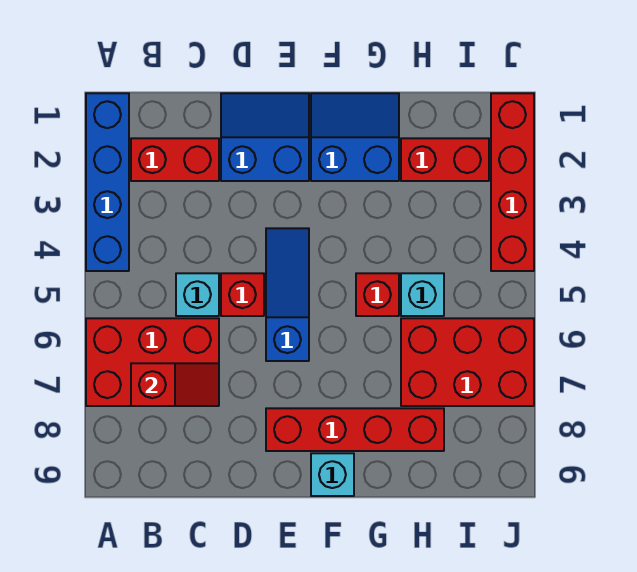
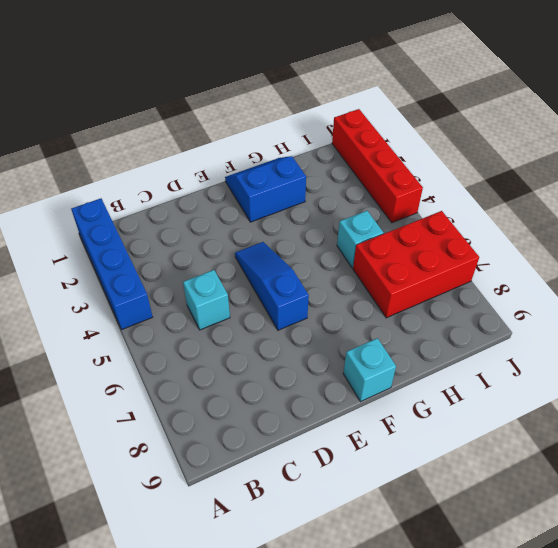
none -> red 2x3 brick [86,318,219,406]
none -> red 1x2 brick [131,138,219,181]
none -> blue 2x2 slope [221,93,309,181]

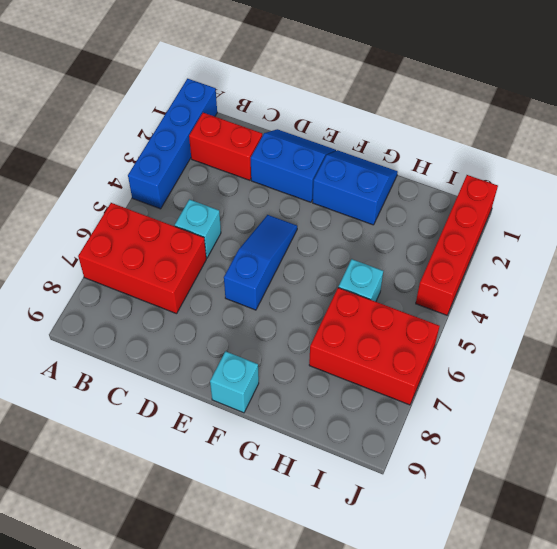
none -> red 1x1 brick [221,273,264,316]
none -> red 1x4 brick [266,408,444,451]
none -> red 1x1 brick [356,273,399,316]

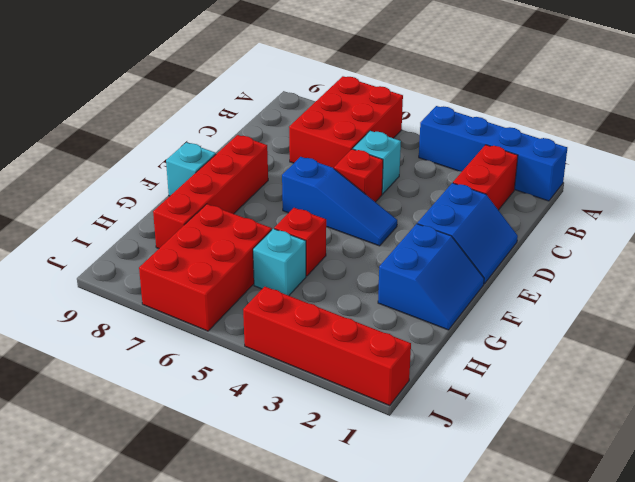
none -> red 1x2 brick [401,138,489,181]
none -> red 1x2 slope [131,363,219,406]

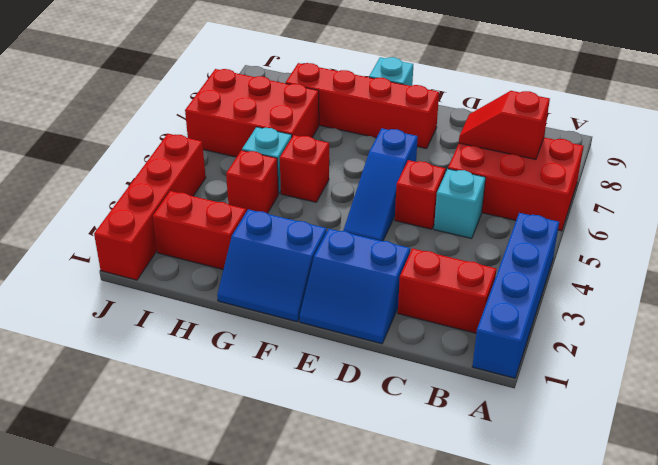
red 1x1 brick [226,150,278,213] -> none

